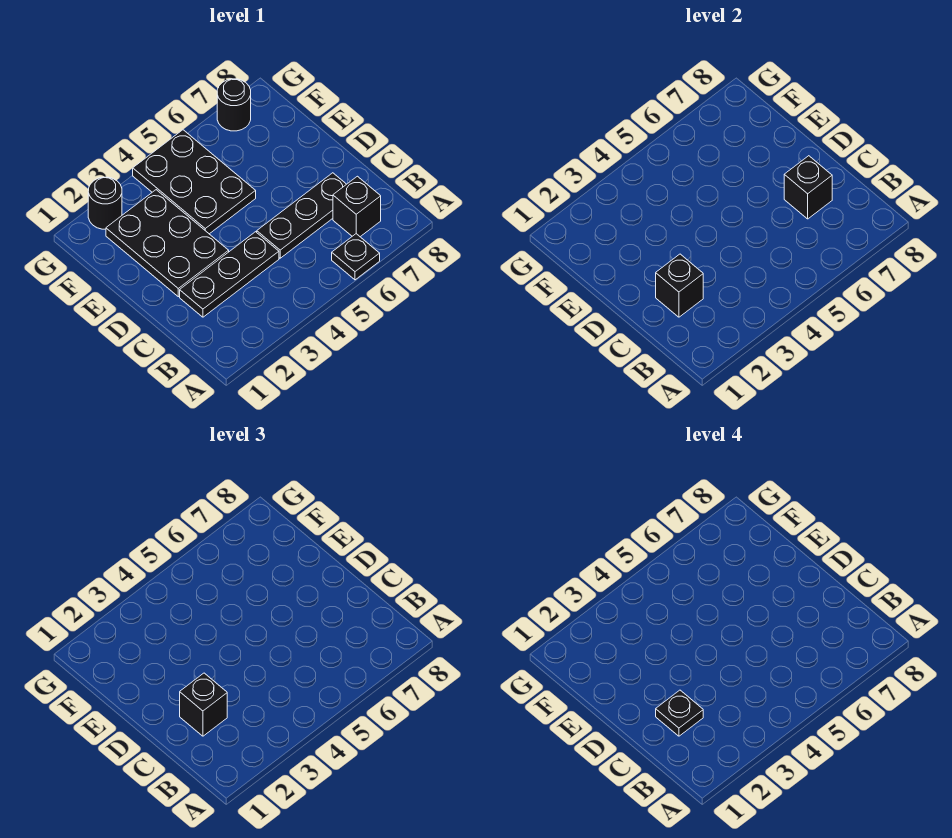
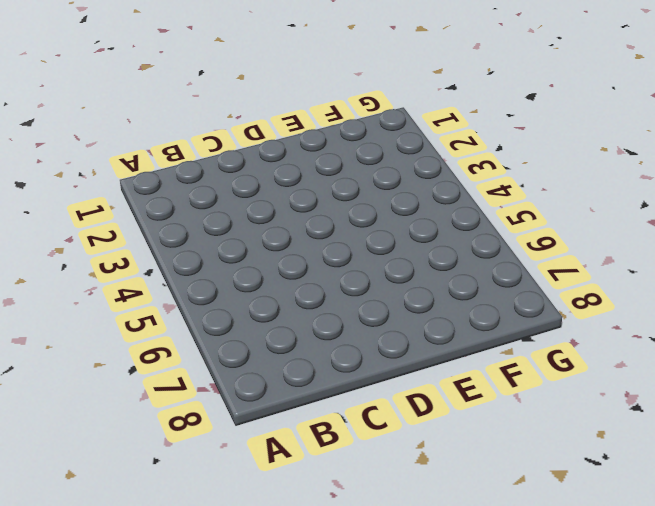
none -> black 1x1 plate [332,234,380,280]
none -> black 1x1 brick [333,176,381,237]
none -> black 1x3 plate [180,232,279,317]

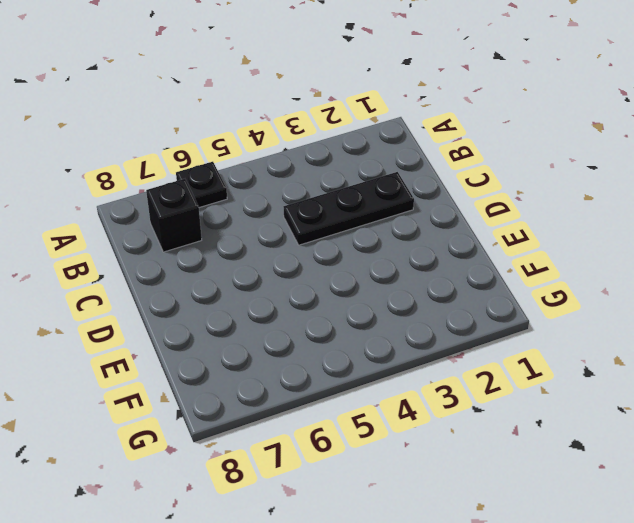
none -> black 1x3 plate [257,173,346,258]
none -> black 2x3 plate [106,190,229,297]
none -> black 2x3 plate [133,130,256,234]

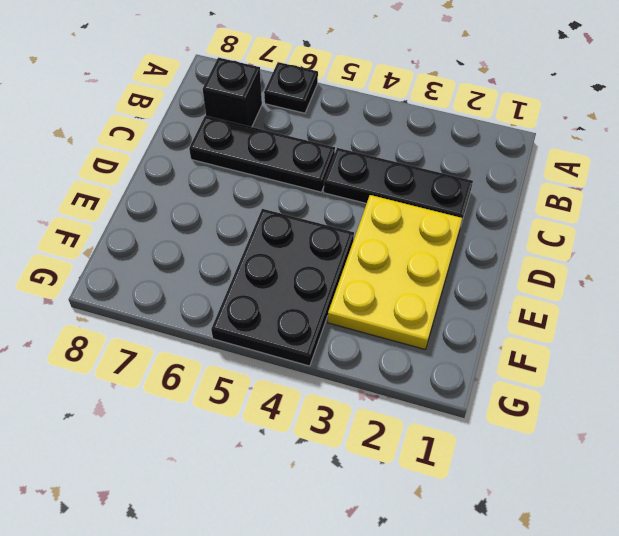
yellow 2x3 plate [328,195,462,349] -> black 2x3 plate [106,190,229,297]
none -> black 1x1 round brick [88,177,122,229]
none -> black 1x1 round brick [217,79,251,131]
none -> black 1x1 brick [656,254,703,317]

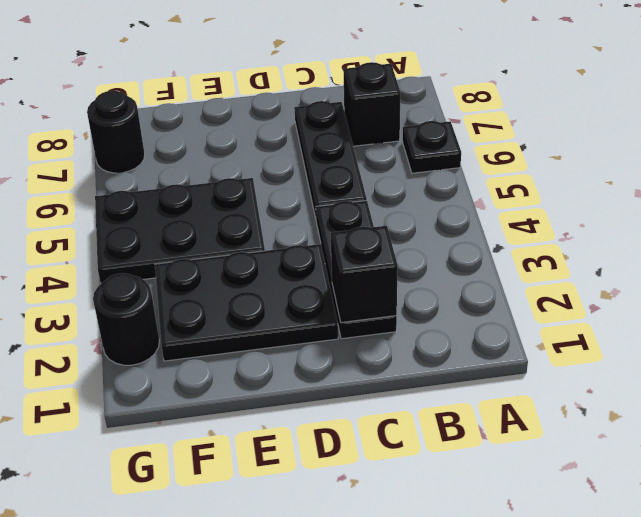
none -> black 1x1 brick [784,156,832,219]
none -> black 1x1 brick [180,673,227,736]
none -> black 1x1 plate [656,690,703,736]

